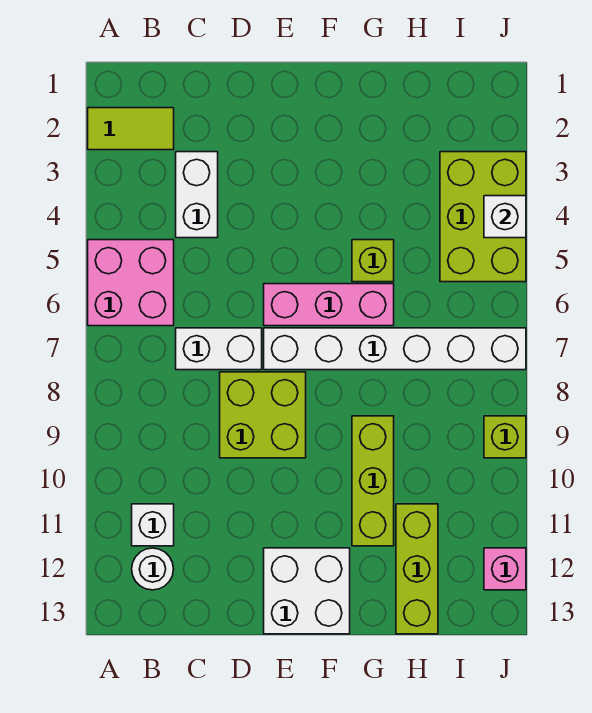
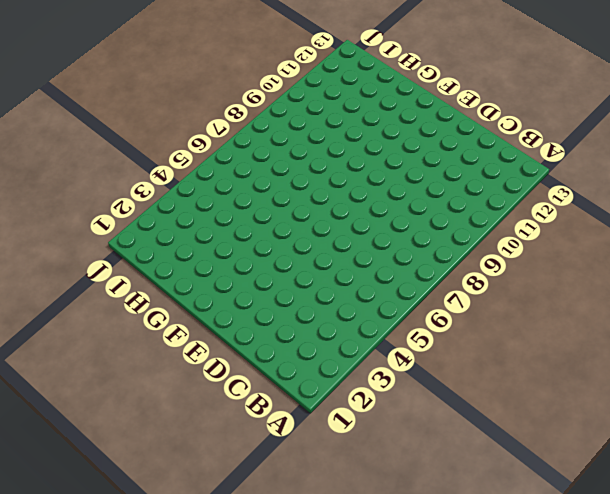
none -> lime 1x2 tile [88,108,174,150]
none -> pink 2x2 brick [88,240,174,326]
none -> white 1x1 brick [132,504,174,546]

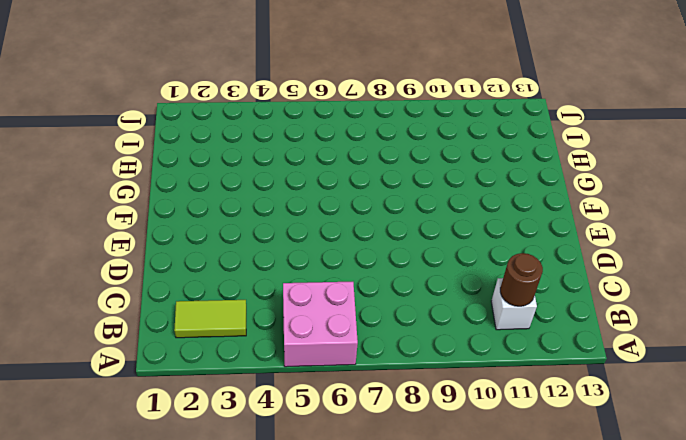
lime 1x2 tile [174,300,246,338] -> lime 1x2 tile turned to [88,108,174,150]
brown 1x1 round brick [500,253,543,306] -> none
none -> white 1x1 round brick [132,548,173,590]
none -> white 1x2 brick [176,152,218,238]
none -> white 1x2 brick [176,328,262,370]

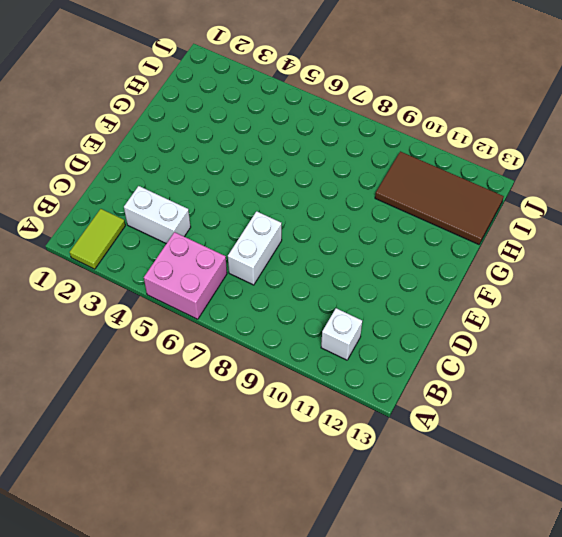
brown 2x4 tile [375,151,504,245] -> lime 1x3 brick [396,504,438,634]
none -> white 1x1 round brick [132,548,173,590]
none -> lime 2x2 brick [220,372,306,458]
none -> pink 1x3 brick [264,284,394,326]

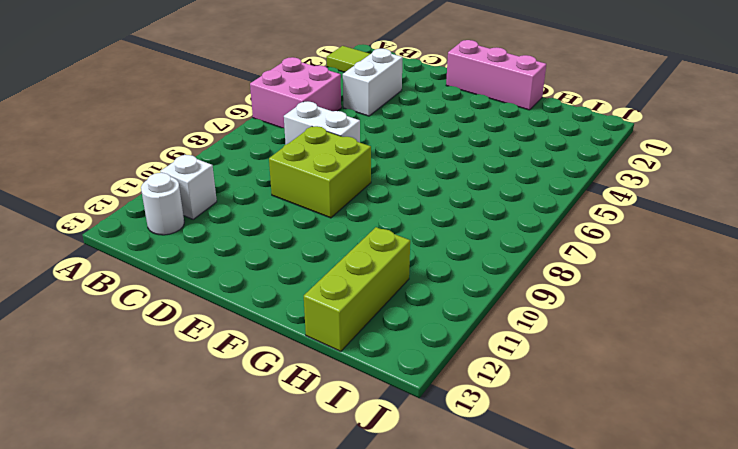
pink 1x3 brick [446,40,546,110] -> pink 1x3 brick moved to [264,284,394,326]
none -> white 1x6 brick [264,328,526,370]
none -> white 2x2 brick [264,548,350,634]
none -> lime 1x1 brick [352,240,394,282]

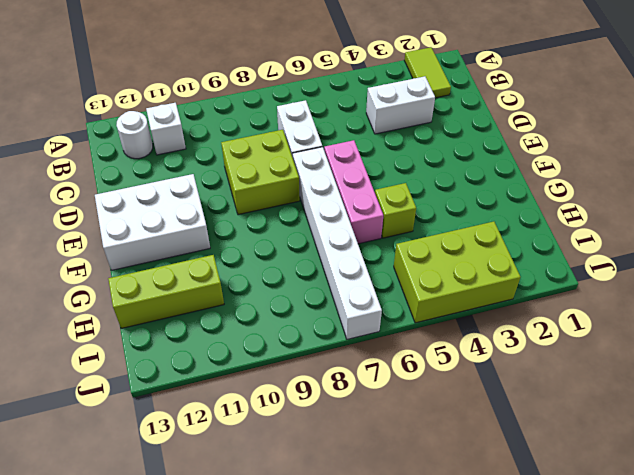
white 2x3 brick [95,174,210,270] -> white 2x2 brick [264,548,350,634]
none -> pink 2x2 brick [88,240,174,326]
none -> lime 1x3 brick [352,416,394,546]
none -> lime 1x1 brick [484,416,526,458]

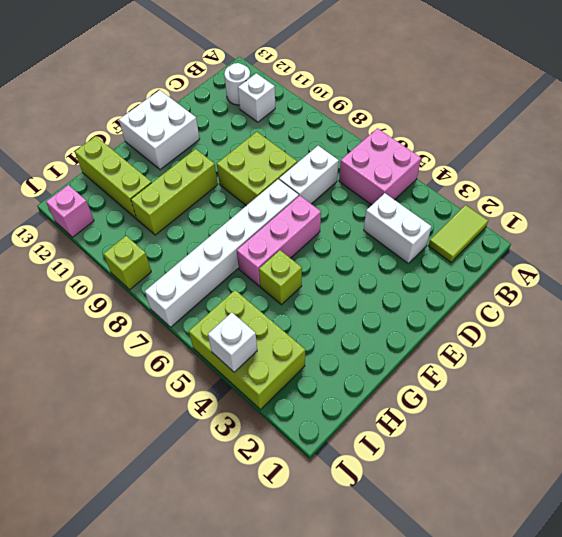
lime 1x3 brick [131,149,218,235] -> lime 1x3 brick turned to [352,416,394,546]

